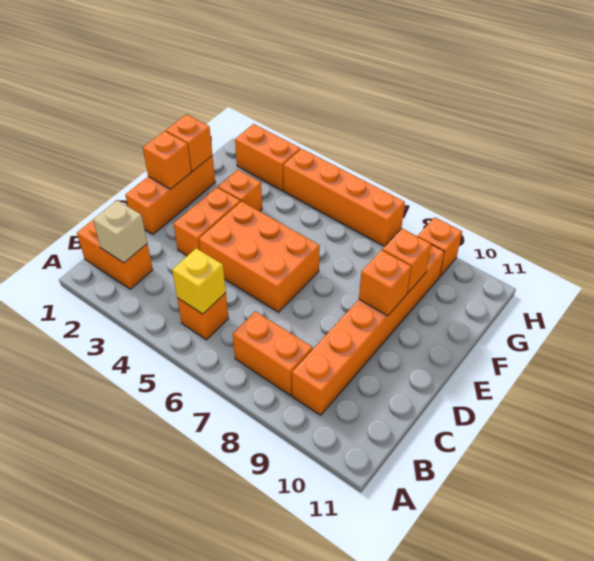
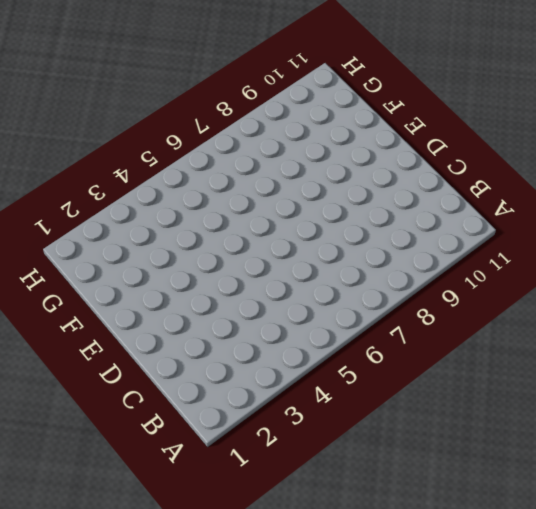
none -> orange 1x2 brick [77,220,153,289]
none -> orange 1x1 brick [177,293,229,340]
none -> orange 1x2 brick [233,311,313,395]

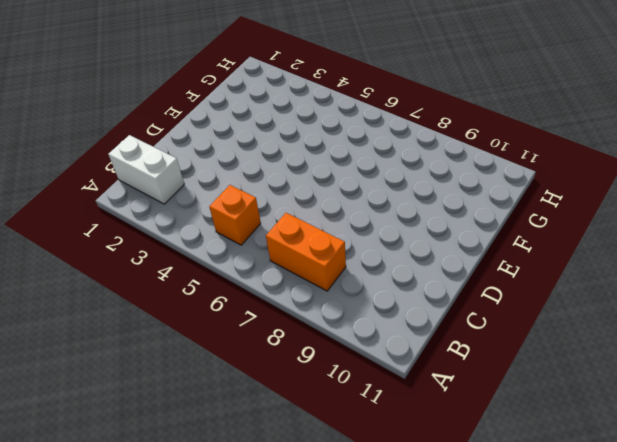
white 1x2 brick [108,135,184,204] -> orange 1x2 brick [77,220,153,289]
none -> orange 1x6 brick [292,245,444,415]
none -> orange 1x3 brick [125,156,215,235]
none -> orange 1x2 brick [174,187,240,256]

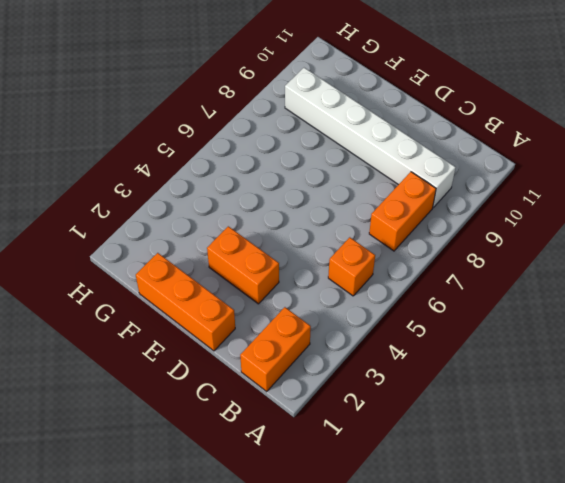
white 1x6 brick [285,68,456,208] -> orange 1x6 brick [292,245,444,415]
none -> orange 2x3 brick [199,201,320,312]
none -> orange 1x1 brick [218,169,262,211]
none -> orange 1x2 brick [235,124,300,191]

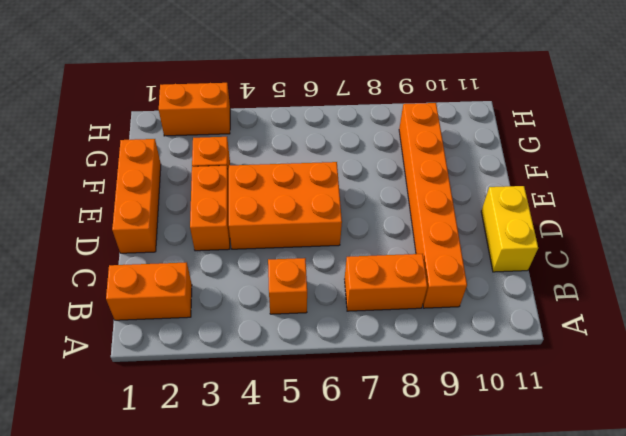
yellow 1x2 brick [481,186,538,272] -> none
none -> orange 1x4 brick [283,149,405,246]
none -> orange 1x1 brick [417,217,462,276]
none -> tan 1x1 brick [93,200,147,263]

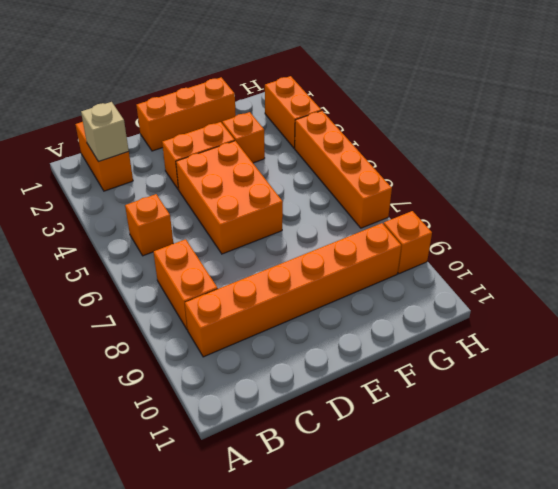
none -> yellow 1x1 brick [172,248,226,314]
none -> orange 1x1 brick [143,131,191,189]
none -> orange 1x1 brick [359,250,411,316]

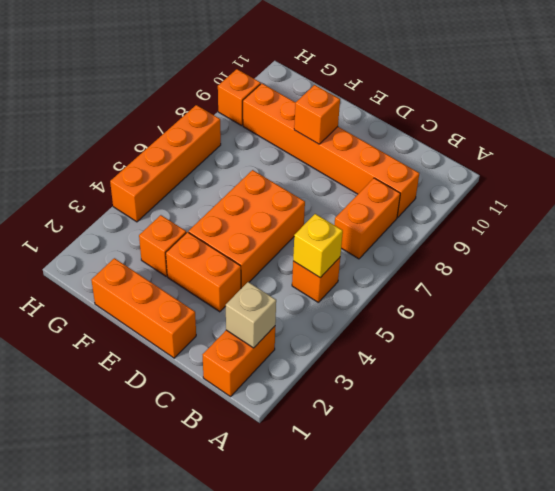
none -> orange 1x2 brick [235,124,300,191]
none -> orange 1x1 brick [143,131,191,189]
none -> orange 1x1 brick [166,114,212,172]

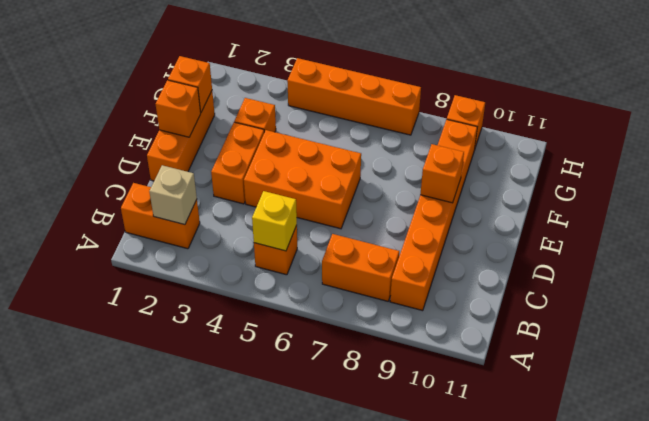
none -> orange 1x2 brick [235,124,300,191]
none -> orange 1x1 brick [382,228,431,293]

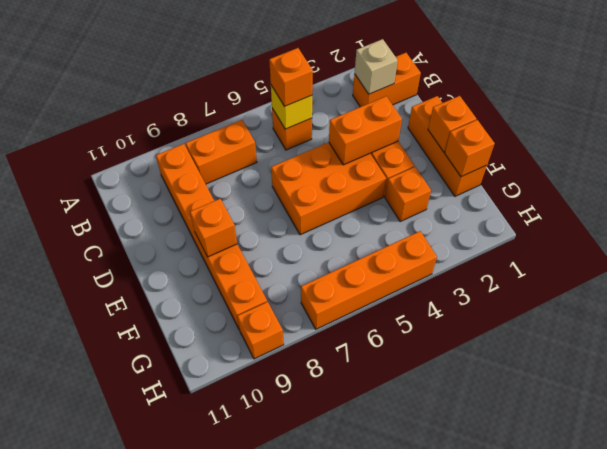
orange 1x1 brick [269,48,313,107] -> orange 1x1 brick moved to [382,228,431,293]
orange 1x2 brick [329,96,402,165] -> orange 1x2 brick moved to [235,124,300,191]

